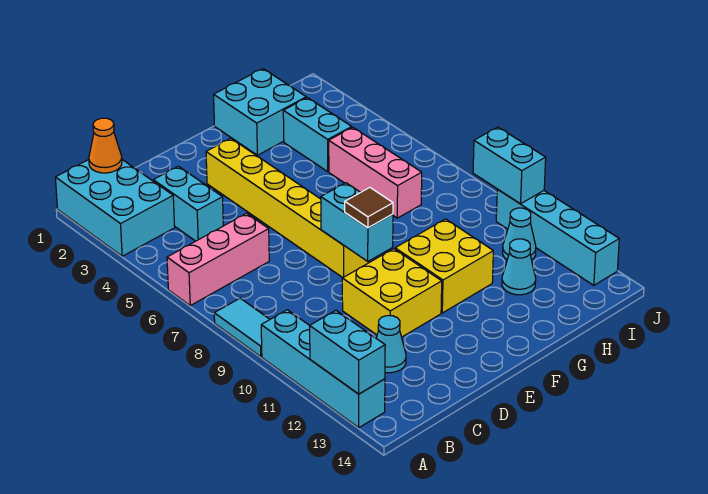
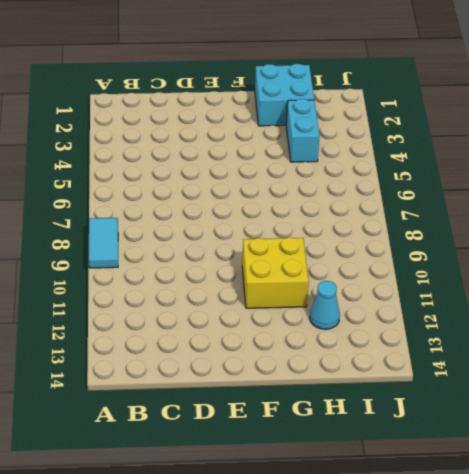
none -> cyan 2x3 brick [55,160,175,256]
none -> pink 1x3 brick [167,213,269,305]
none -> cyan 1x4 brick [261,310,385,428]

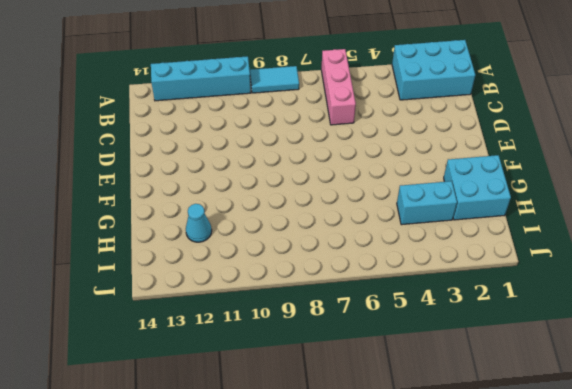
none -> cyan 1x2 brick [153,166,223,241]
none -> cyan 1x1 cone [376,316,406,373]
none -> yellow 2x2 brick [342,249,442,337]

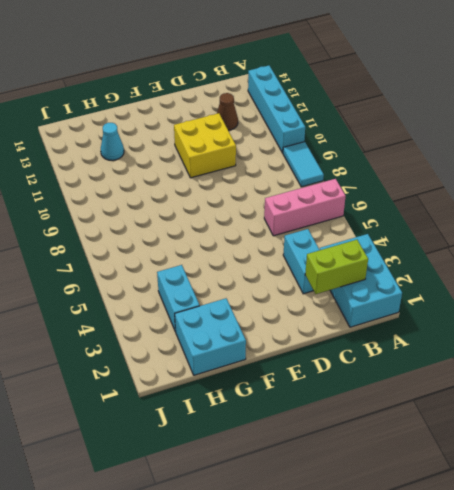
lime 1x2 brick [305,240,368,294] -> none
brown 1x1 cone [217,93,238,130] -> cyan 1x1 cone [376,316,406,373]
none -> yellow 1x6 brick [206,138,369,278]
none -> yellow 2x2 brick [395,219,493,313]
none -> pink 1x3 brick [329,127,422,218]

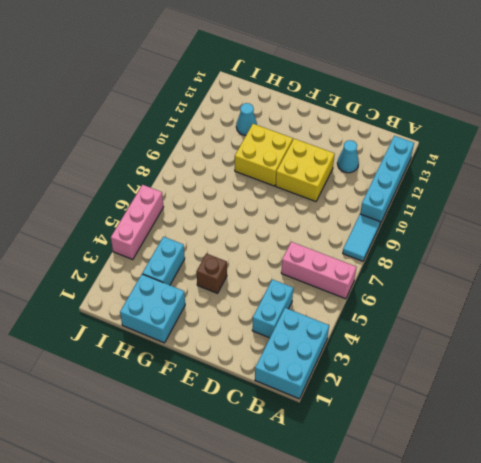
brown 1x1 brick [196,254,227,293] -> none
pink 1x3 brick [111,185,163,259] -> pink 1x3 brick moved to [329,127,422,218]
none -> yellow 1x6 brick [206,138,369,278]
none -> cyan 1x1 cone [503,208,536,260]
none -> cyan 1x4 brick [496,189,619,285]

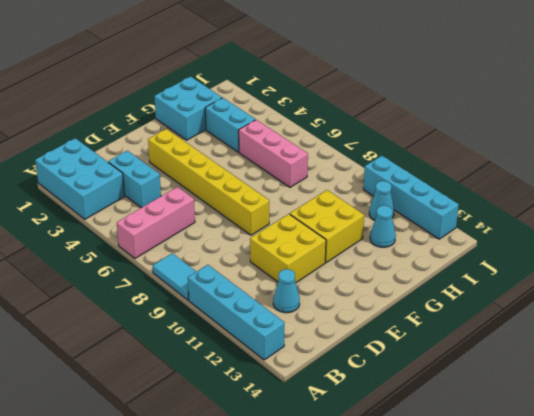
none -> cyan 1x2 brick [310,310,385,394]
none -> orange 1x1 cone [89,118,122,173]
none -> cyan 1x2 brick [321,183,393,261]

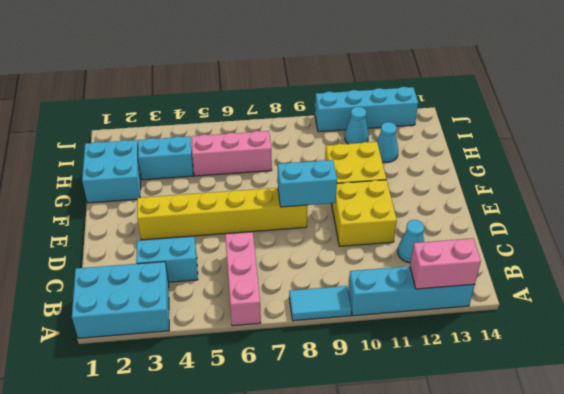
pink 1x2 brick [410,238,481,289] -> cyan 1x2 brick [310,310,385,394]
none -> orange 1x1 cone [89,118,122,173]
none -> cyan 1x2 brick [473,127,546,204]
none -> brown 1x1 tile [345,188,393,228]

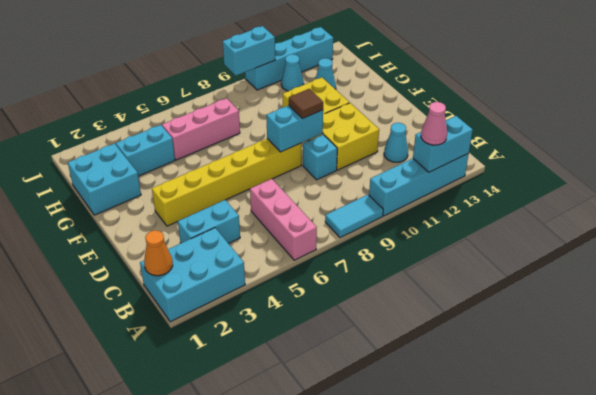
pink 1x1 cone [421,102,447,145] -> none
cyan 1x1 brick [303,135,337,180] -> none

